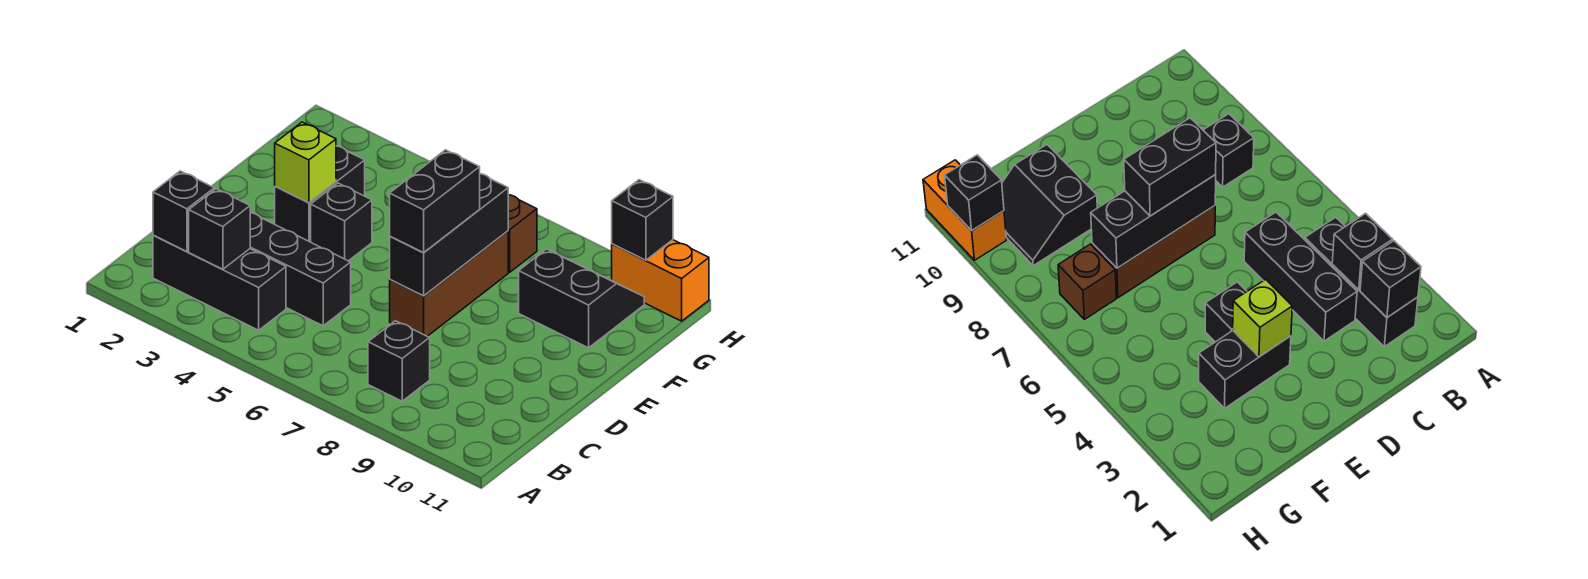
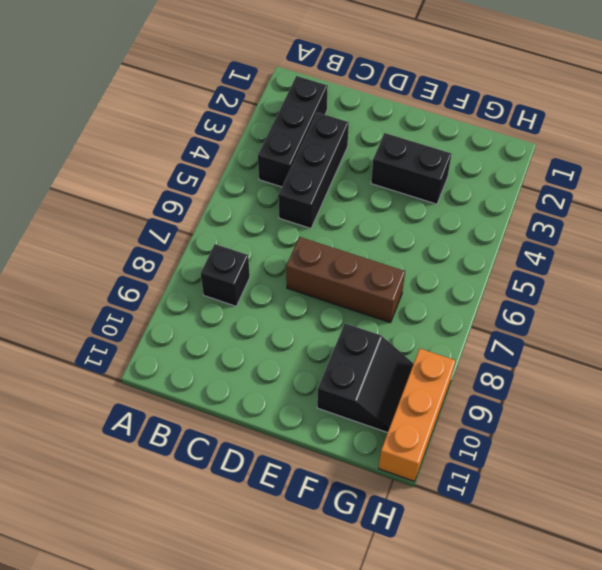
orange 1x3 brick [379,349,456,482] -> orange 1x2 brick [612,240,709,321]
none -> black 1x1 brick [311,183,372,261]
none -> brown 1x1 brick [508,195,537,272]
none -> black 1x1 brick [153,171,214,251]

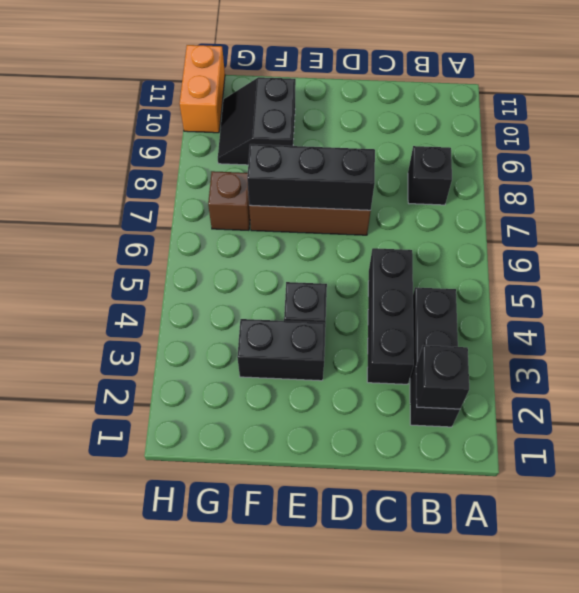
none -> black 1x1 brick [189,189,250,269]
none -> lime 1x1 brick [275,122,336,203]
none -> black 1x1 brick [612,180,673,260]

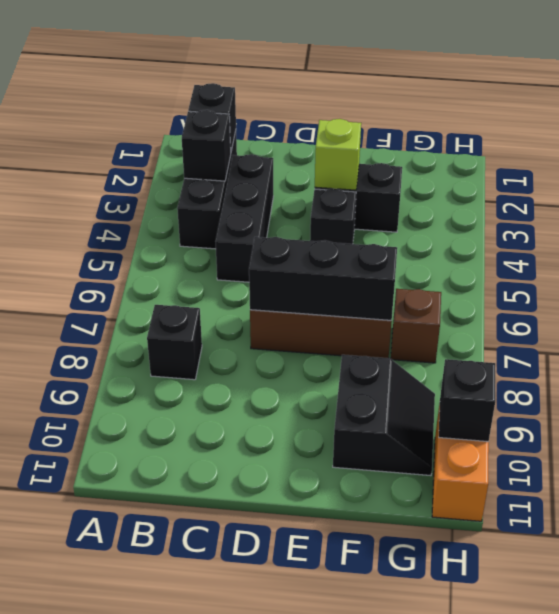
none -> black 1x2 brick [390,150,480,253]

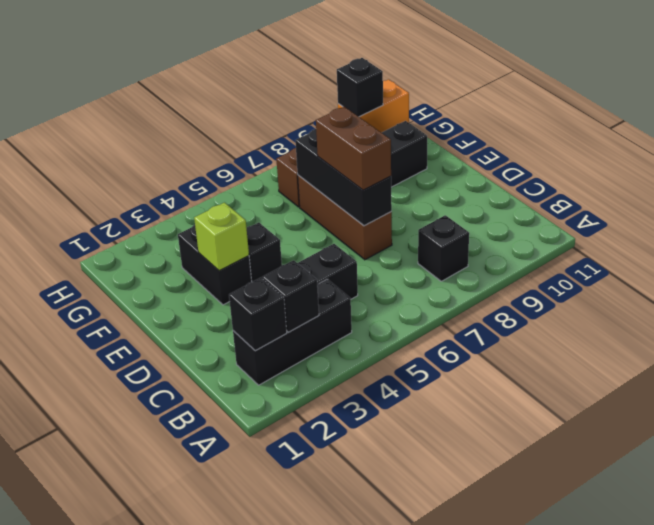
brown 1x2 brick [316,107,391,190] -> black 1x2 brick [390,150,480,253]

